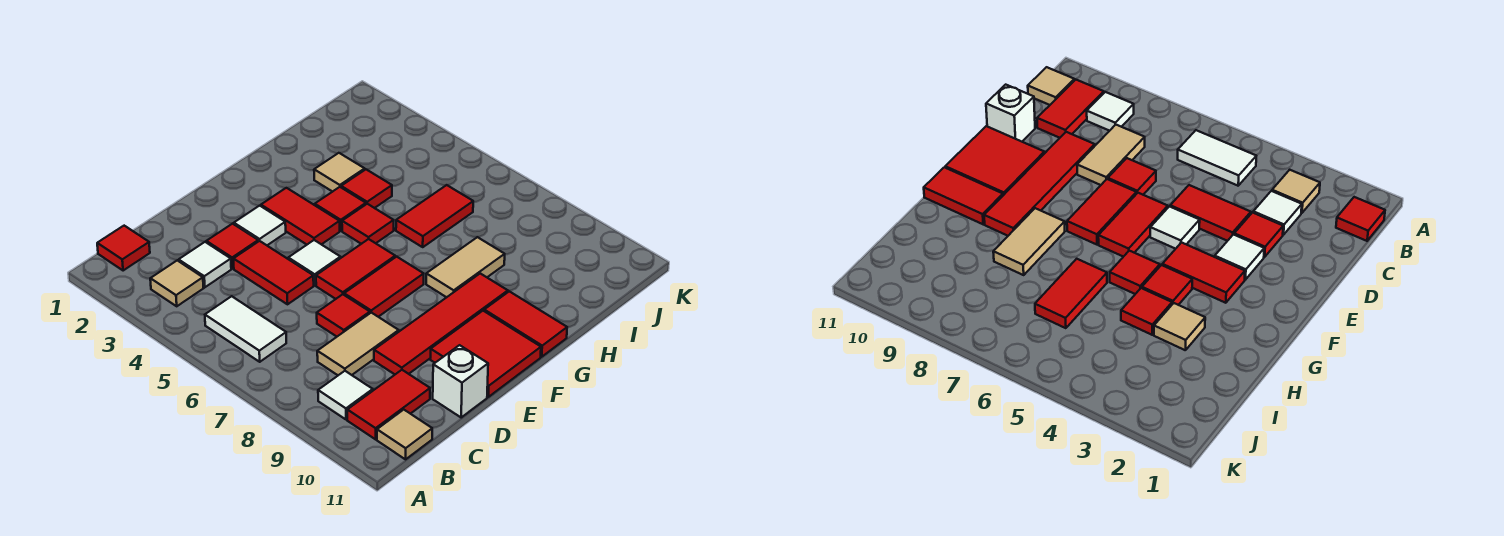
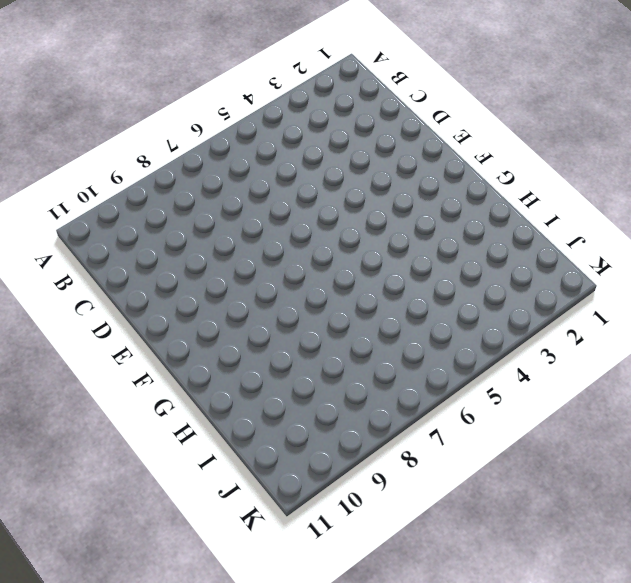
none -> red 1x1 tile [97,226,150,271]
none -> tan 1x1 tile [150,260,203,306]
none -> white 1x2 tile [205,296,286,362]

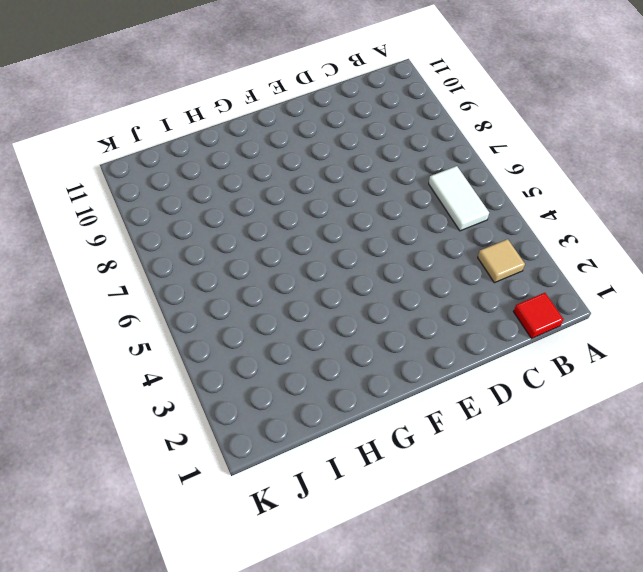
none -> white 1x1 tile [318,371,373,420]
none -> red 1x2 tile [347,370,430,439]
none -> tan 1x1 tile [377,410,432,459]

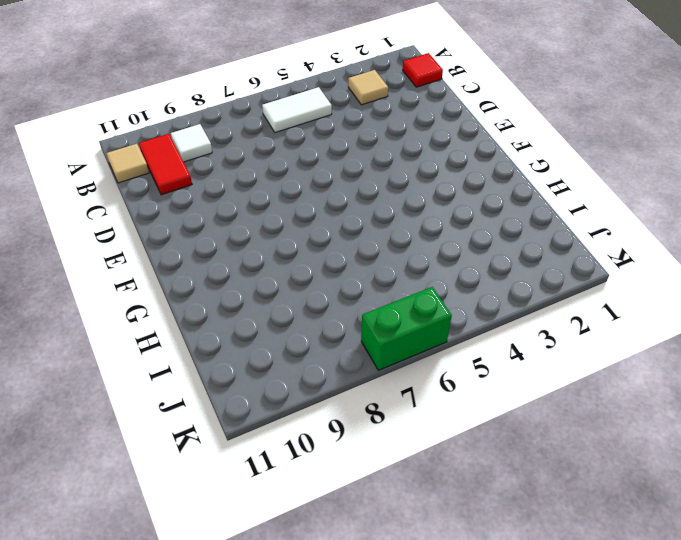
green 1x2 brick [361,287,452,370] -> none
none -> white 1x1 tile [179,242,231,287]
none -> tan 1x2 tile [317,313,399,375]
none -> red 1x1 tile [206,224,258,269]

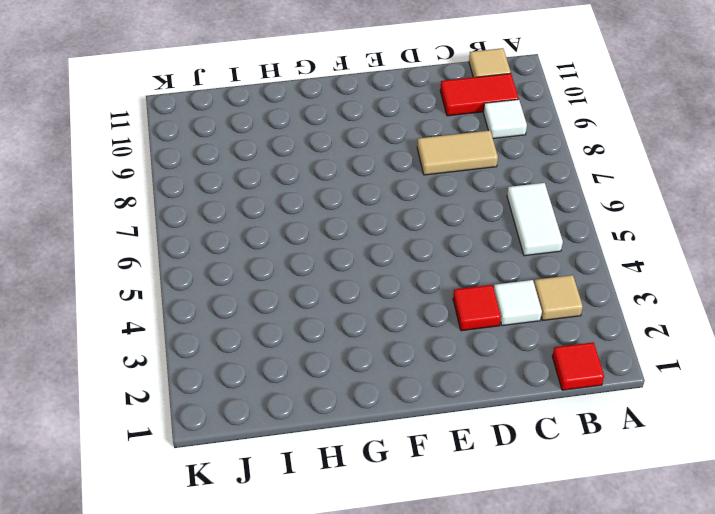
none -> red 1x2 tile [233,241,314,304]
none -> red 1x1 tile [317,294,370,337]
none -> red 1x4 tile [374,273,508,374]

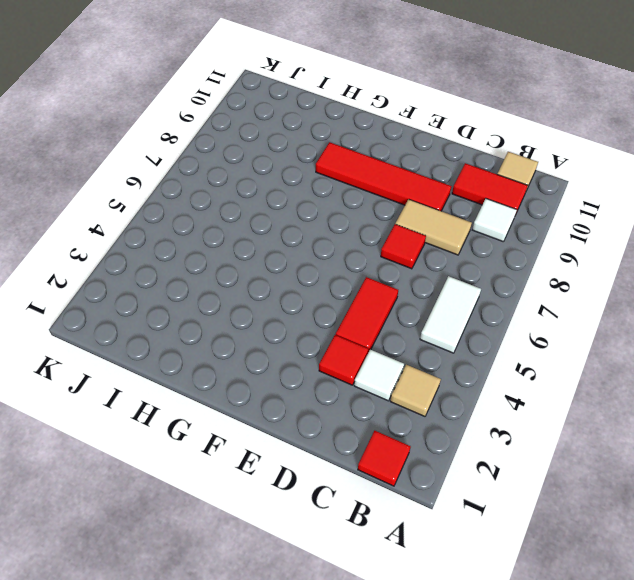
none -> white 1x1 brick [433,345,488,417]
none -> white 1x1 tile [234,206,286,245]
none -> white 1x1 tile [288,240,341,285]

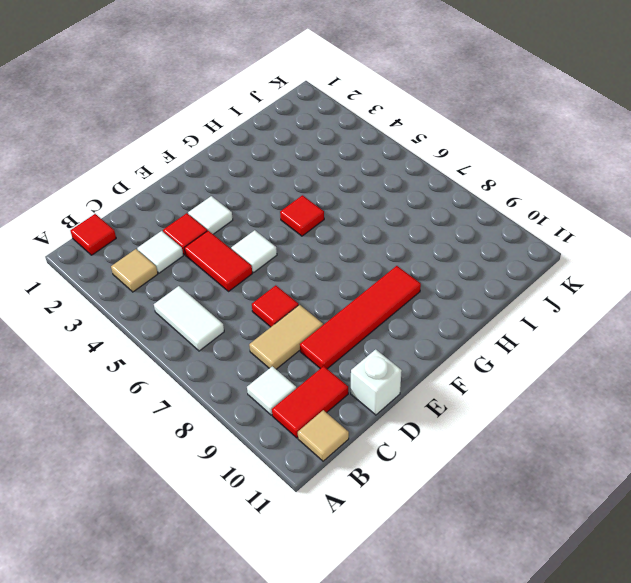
none -> red 1x2 tile [316,239,395,299]
none -> red 1x2 tile [344,257,424,317]
none -> red 2x2 tile [430,311,541,397]

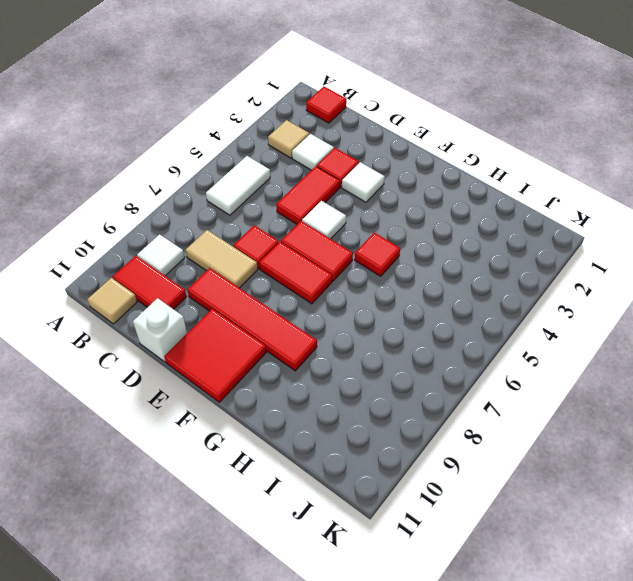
none -> red 1x2 tile [261,188,340,244]
none -> red 1x1 tile [315,187,366,231]
none -> tan 1x2 tile [426,237,505,297]

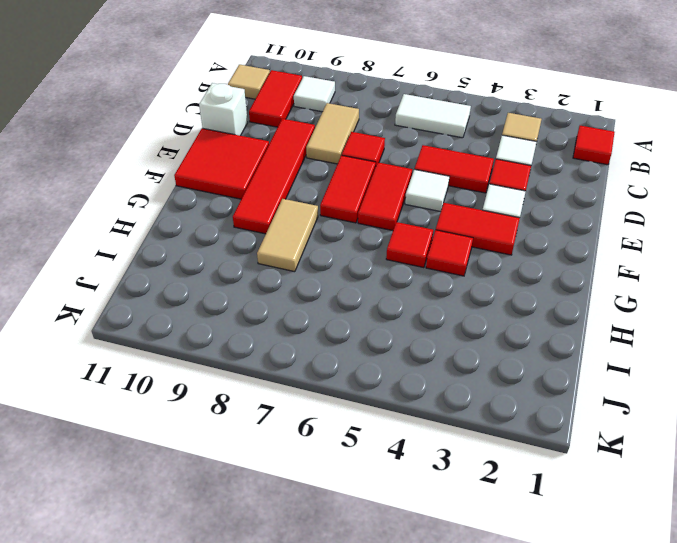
none -> red 1x2 tile [484,291,567,357]
none -> tan 1x1 tile [314,153,365,192]
none -> red 1x1 tile [341,169,392,208]

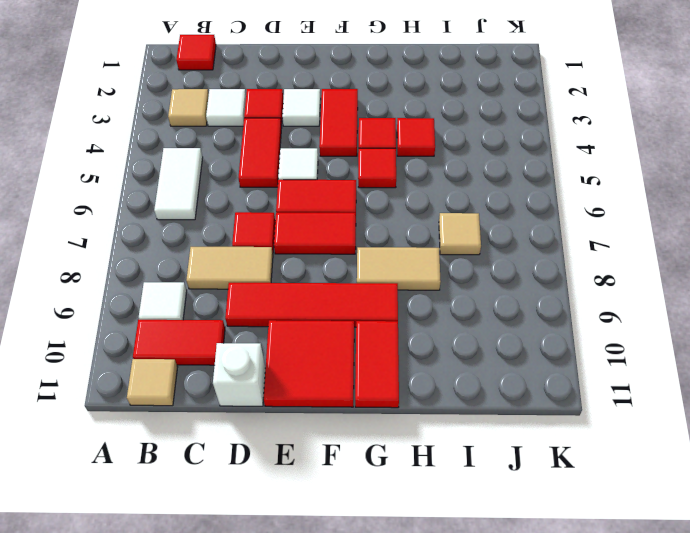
tan 1x1 tile [439,213,481,255] -> tan 1x1 tile moved to [314,153,365,192]
none -> red 1x2 tile [396,185,473,247]

